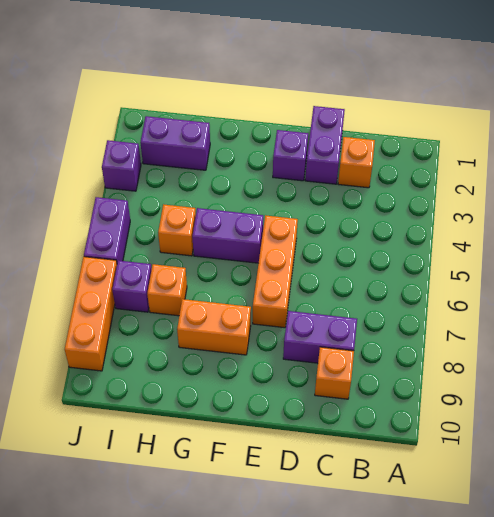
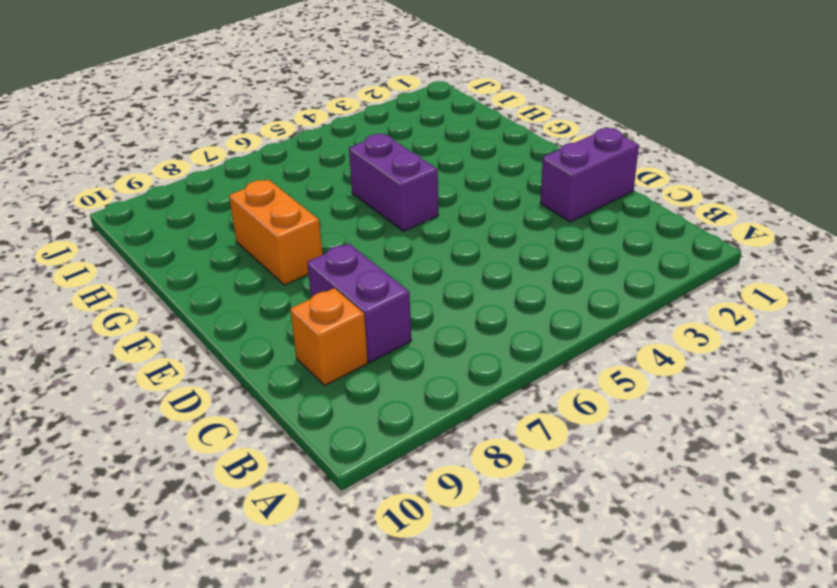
none -> orange 1x1 brick [338,137,375,188]
none -> purple 1x1 brick [273,130,308,181]
none -> orange 1x3 brick [253,215,298,328]

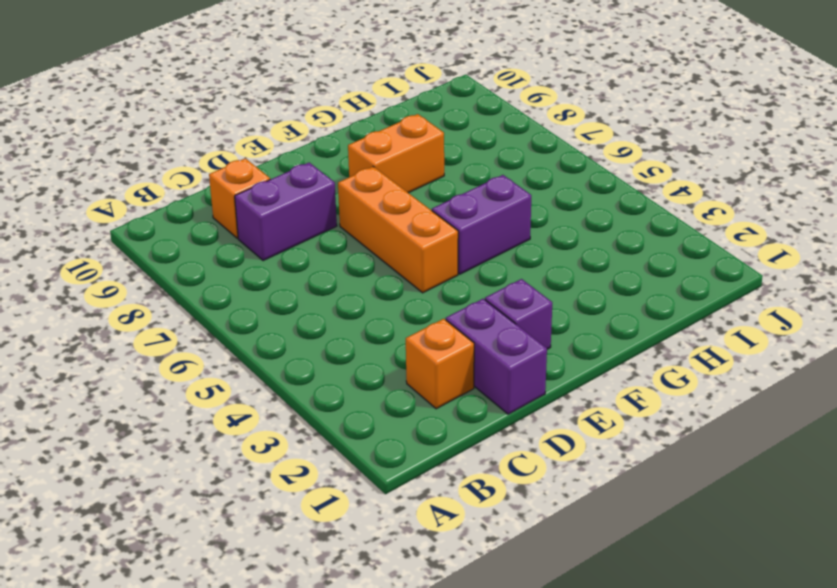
none -> purple 1x2 brick [140,116,210,170]
none -> orange 1x1 brick [158,204,196,256]
none -> orange 1x1 brick [147,264,187,316]

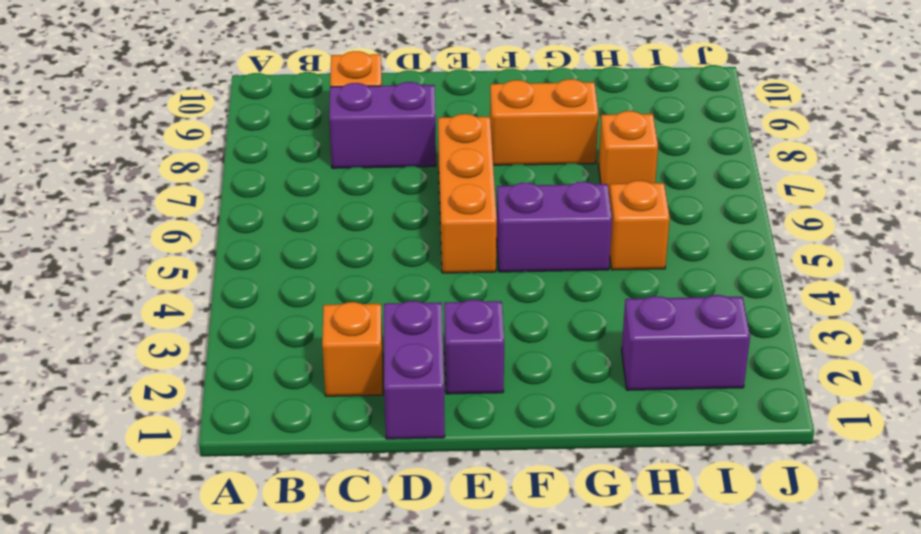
none -> purple 1x1 brick [112,260,151,312]
none -> purple 1x1 brick [102,140,141,191]
none -> purple 1x2 brick [84,197,130,263]

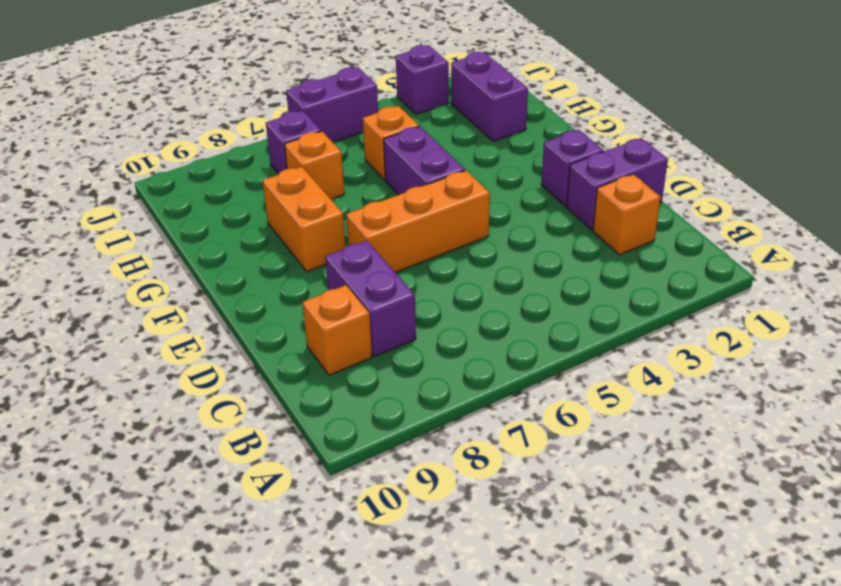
none -> orange 1x3 brick [65,257,117,371]

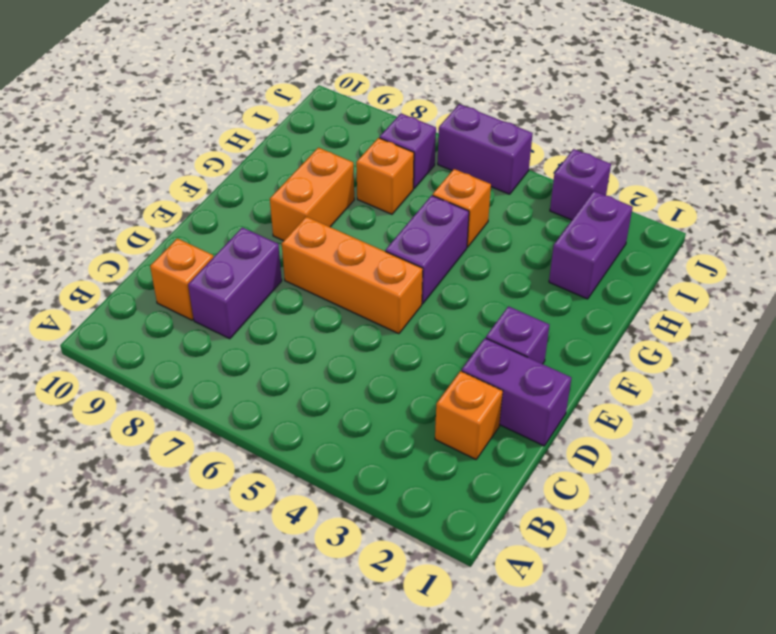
none -> orange 1x3 brick [65,257,117,371]

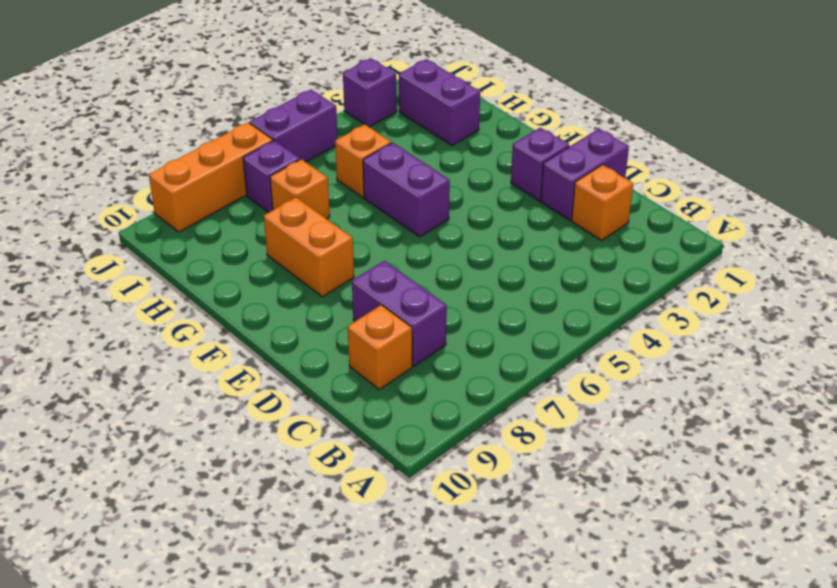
none -> orange 1x3 brick [253,215,298,328]

